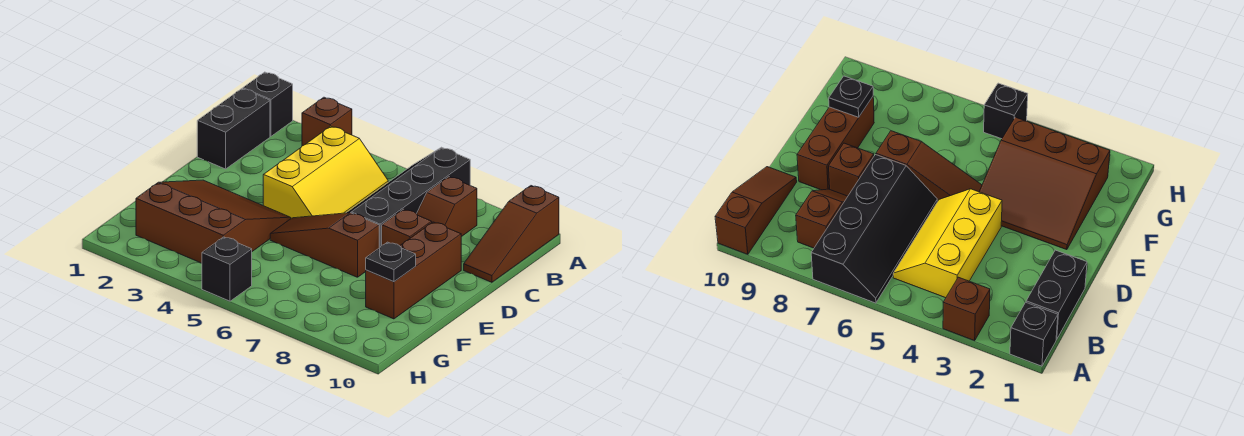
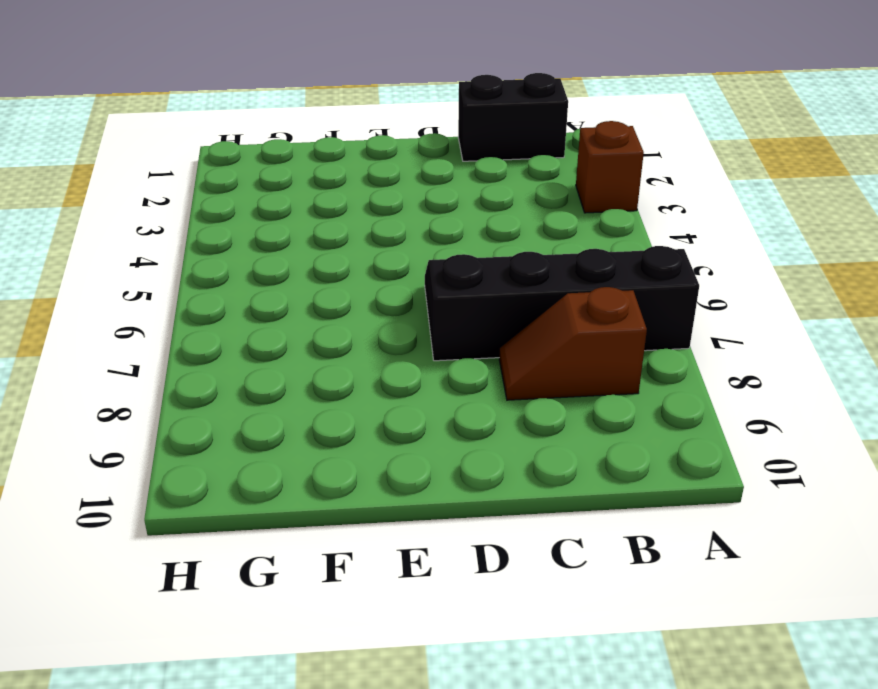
none -> black 1x1 brick [243,72,293,136]
none -> brown 1x3 slope [464,186,559,282]
none -> yellow 2x3 slope [263,126,388,218]

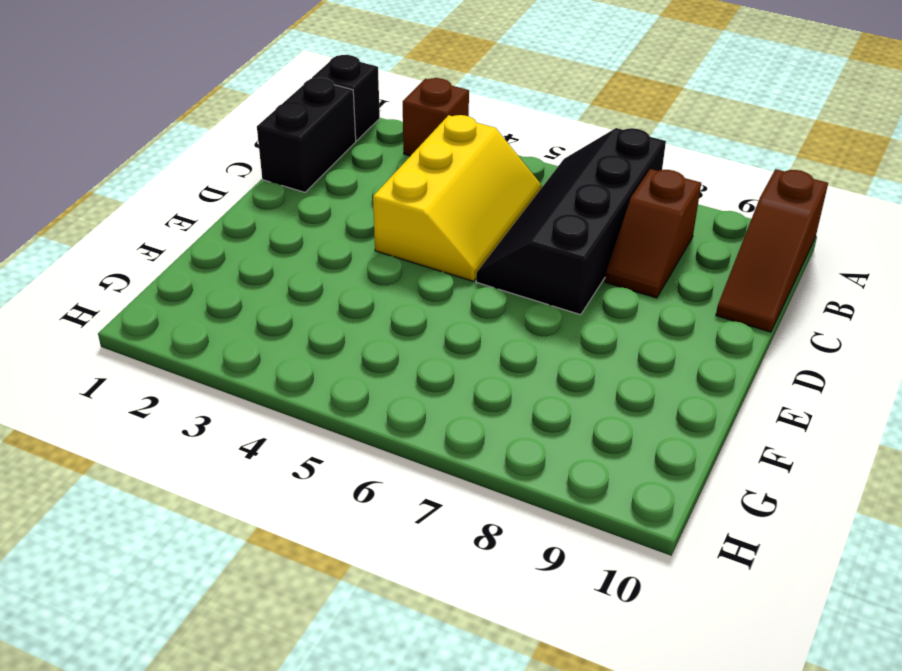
none -> brown 1x1 brick [382,209,432,246]
none -> brown 1x3 brick [366,222,461,319]
none -> brown 3x3 slope [136,180,291,263]

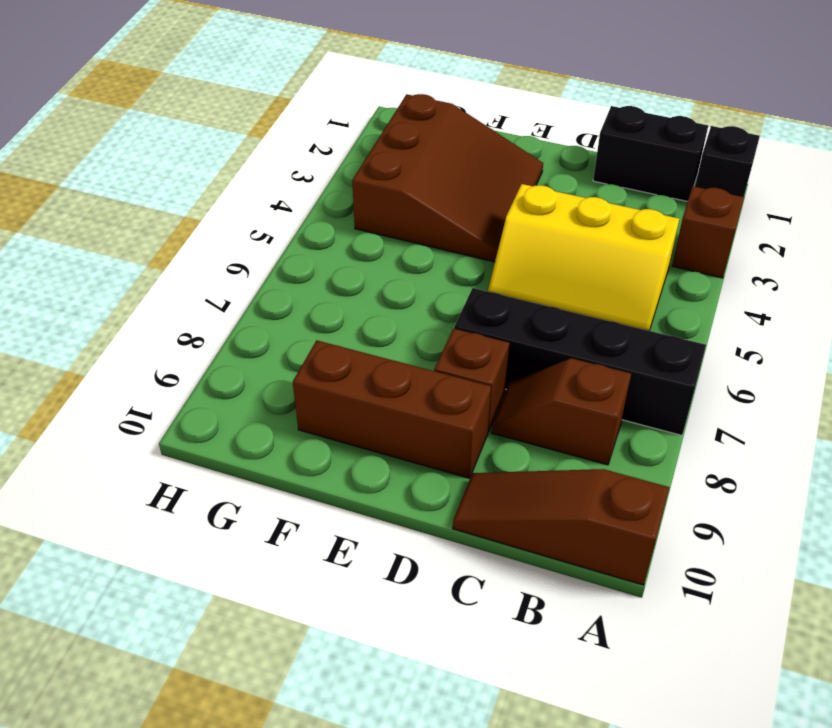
none -> brown 1x3 slope [270,213,379,277]
none -> black 1x1 brick [202,237,252,301]
none -> black 1x1 plate [366,242,416,282]

